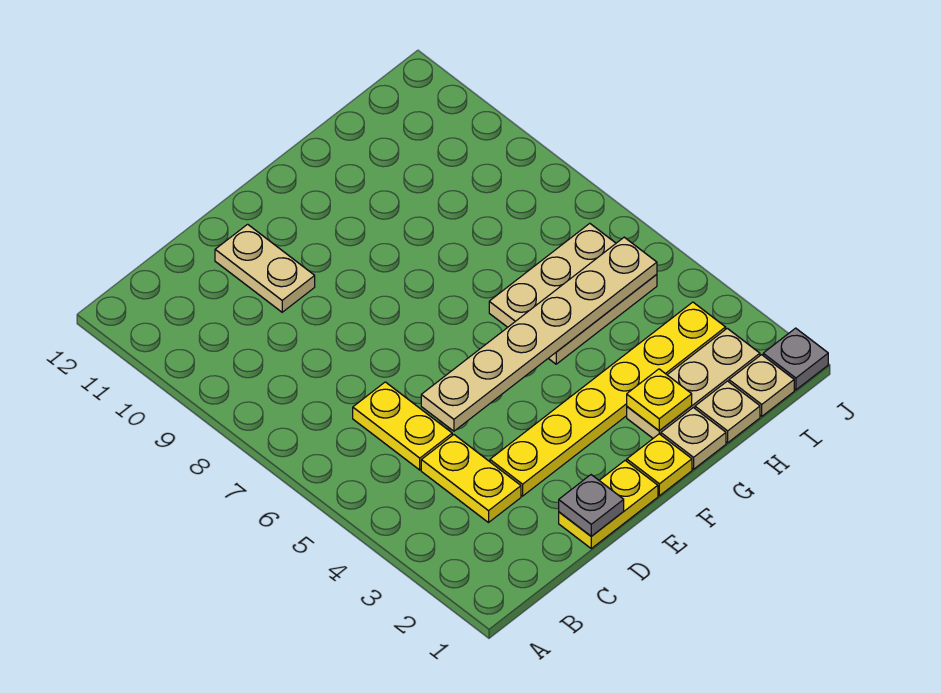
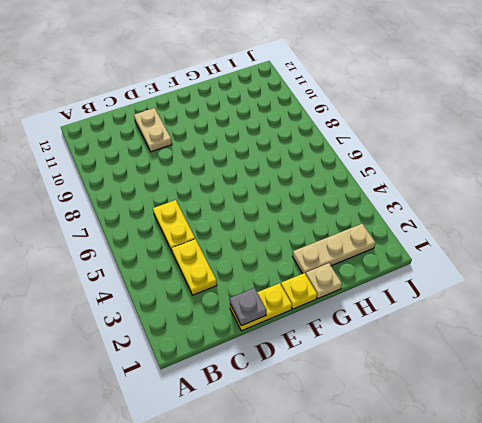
none -> yellow 1x6 plate [490,302,726,496]
none -> tan 2x3 plate [489,223,657,364]
none -> tan 1x1 plate [695,381,760,443]

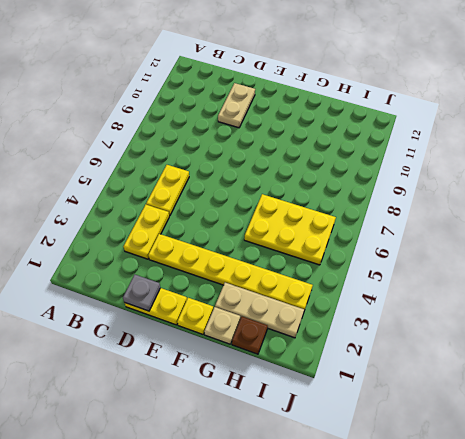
yellow 2x3 plate [244,194,336,265] -> tan 2x3 plate [489,223,657,364]
brown 1x1 plate [232,317,268,354] -> tan 1x1 plate [695,381,760,443]
none -> tan 1x1 plate [729,355,794,416]
none -> grey 1x1 plate [763,328,828,390]
none -> tan 1x6 plate [421,237,657,431]

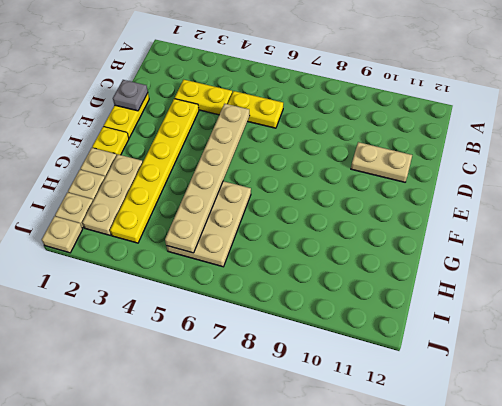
tan 1x1 plate [42,216,83,253] -> grey 1x1 plate [763,328,828,390]
none -> yellow 1x1 plate [627,369,692,431]

